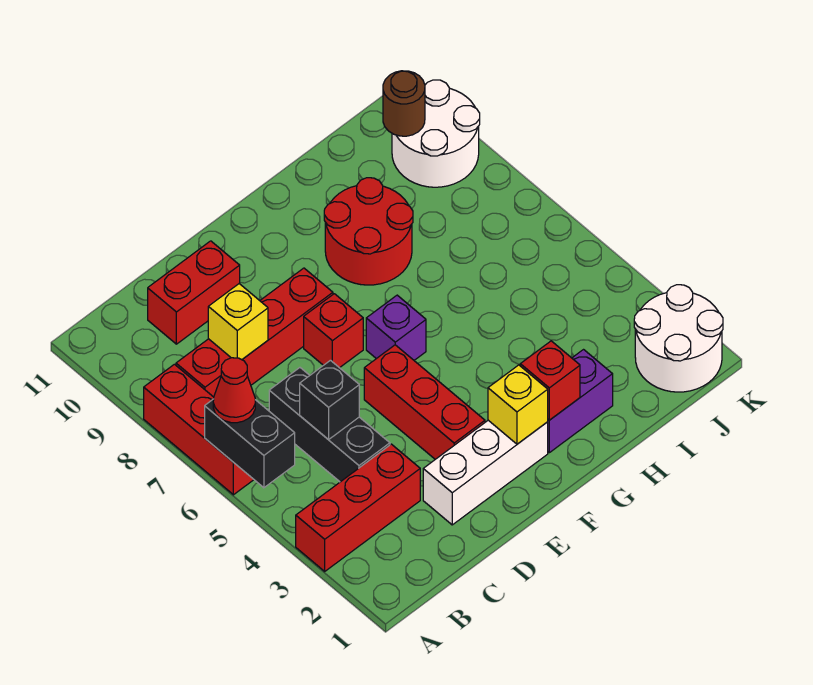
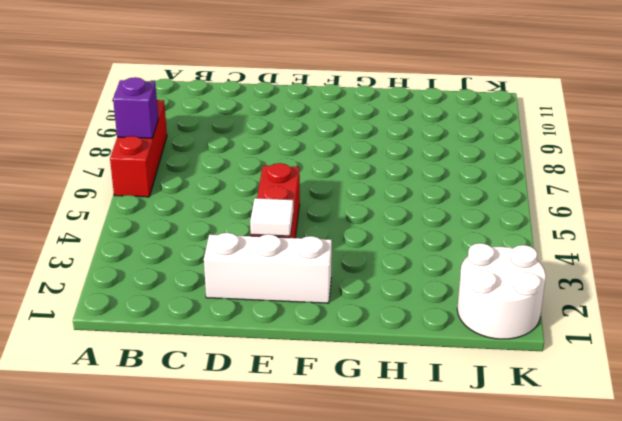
purple 1x1 brick [113,77,158,138] -> purple 1x1 brick moved to [366,295,426,360]
white 1x1 tile [250,198,293,236] -> none
none -> red 1x3 brick [296,444,420,571]
none -> red 1x4 brick [176,268,333,397]
none -> black 1x3 brick [269,368,390,482]

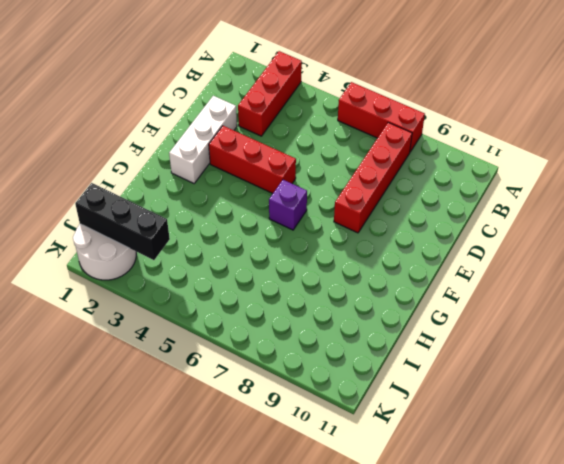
black 1x3 brick [75,183,170,260] -> black 1x3 brick moved to [269,368,390,482]
none -> red 1x2 brick [148,241,240,344]
none -> red 1x1 brick [304,294,363,368]
none -> purple 1x2 brick [548,350,613,453]

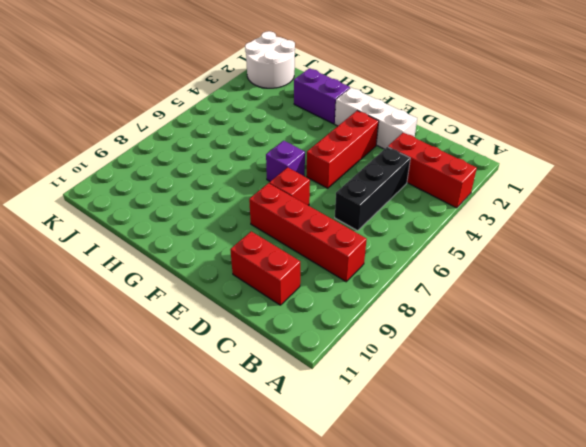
none -> red 1x3 brick [144,364,254,495]
none -> red 2x2 round brick [324,178,413,285]
none -> white 2x2 round brick [392,80,480,187]

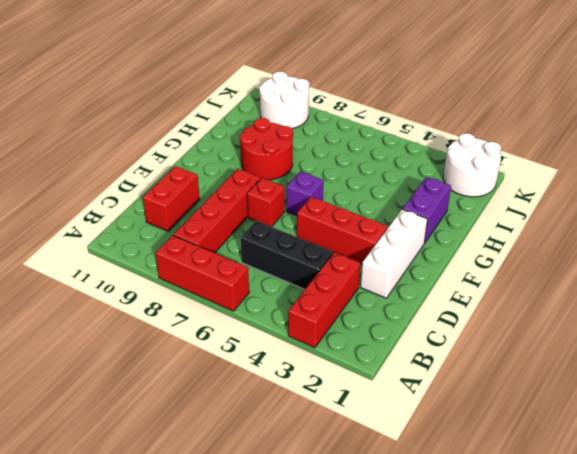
none -> black 1x2 brick [205,399,295,488]
none -> black 1x1 brick [300,360,359,440]
none -> yellow 1x1 brick [208,284,268,360]

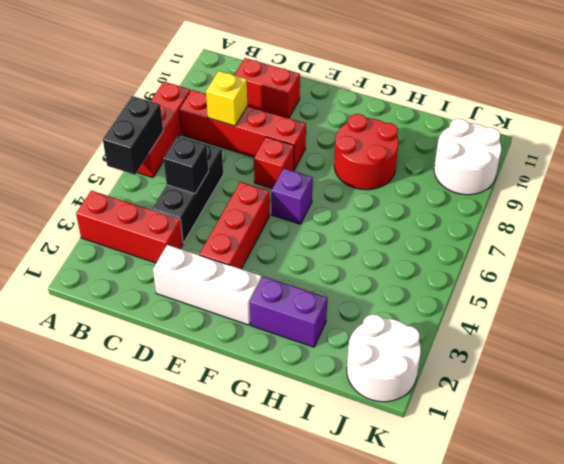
none -> yellow 1x1 brick [488,365,548,444]
none -> red 1x1 brick [520,341,580,420]
none -> brown 1x1 round brick [383,71,425,136]

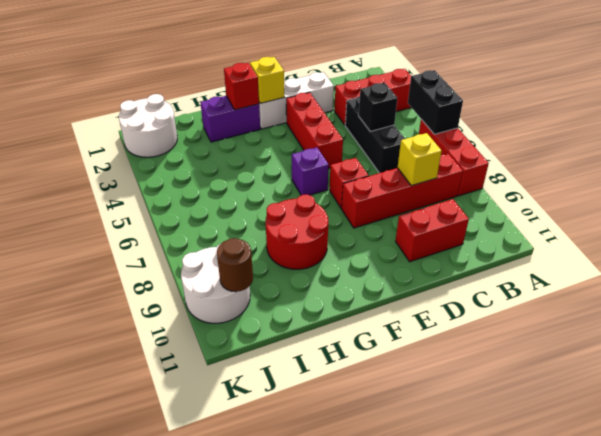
none -> red 1x1 cone [213,358,255,423]

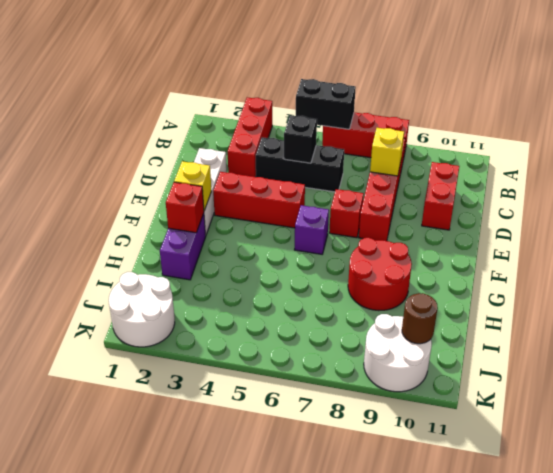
none -> red 1x1 cone [213,358,255,423]

